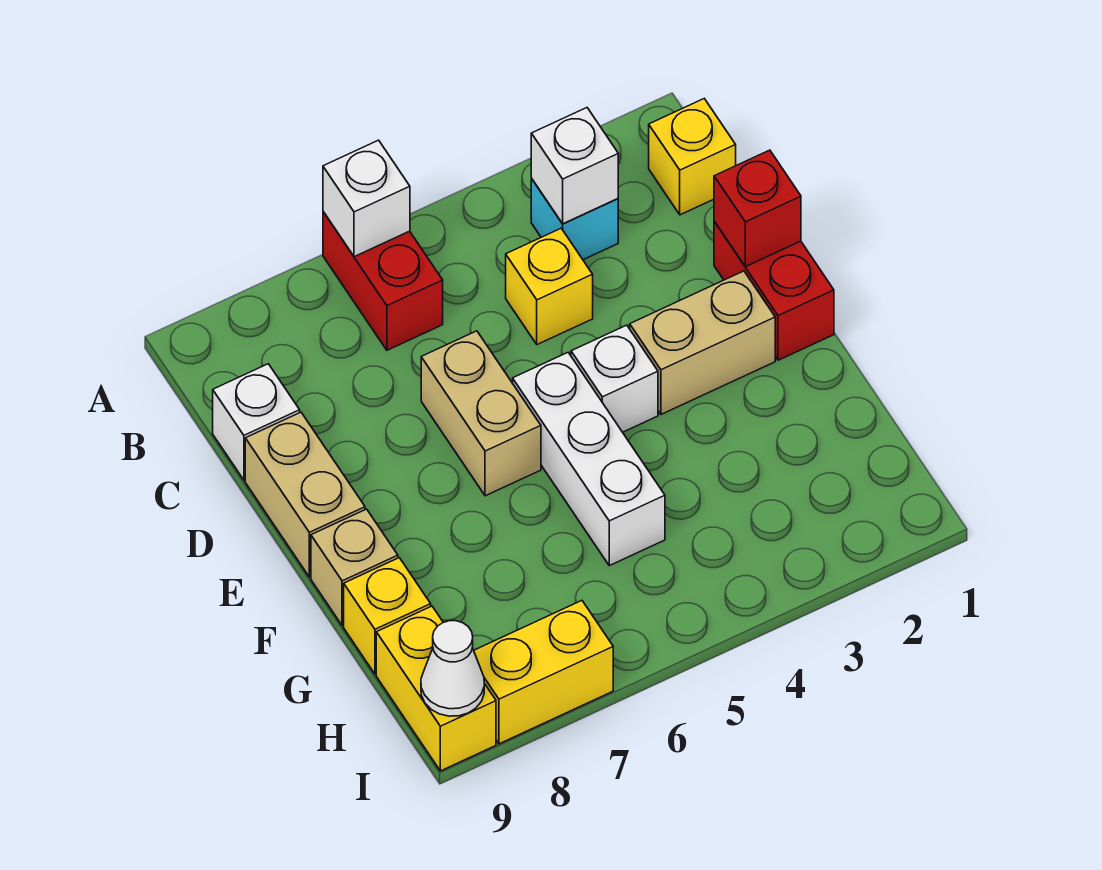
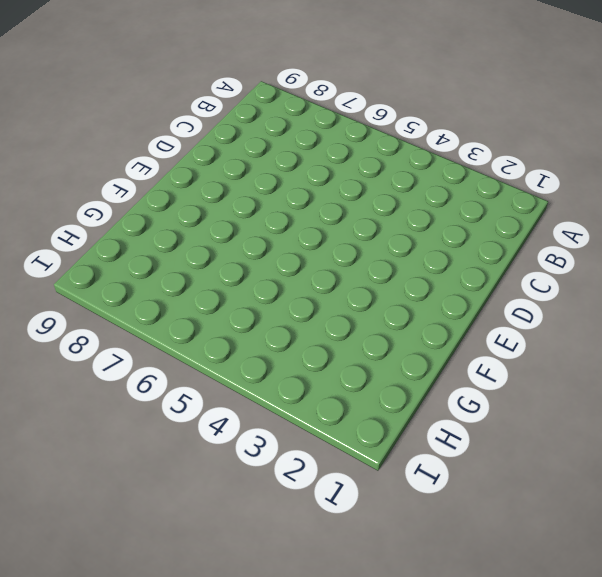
none -> red 1x2 brick [323,212,443,350]
none -> yellow 1x1 brick [649,99,736,215]
none -> cyan 1x1 brick [531,179,618,260]

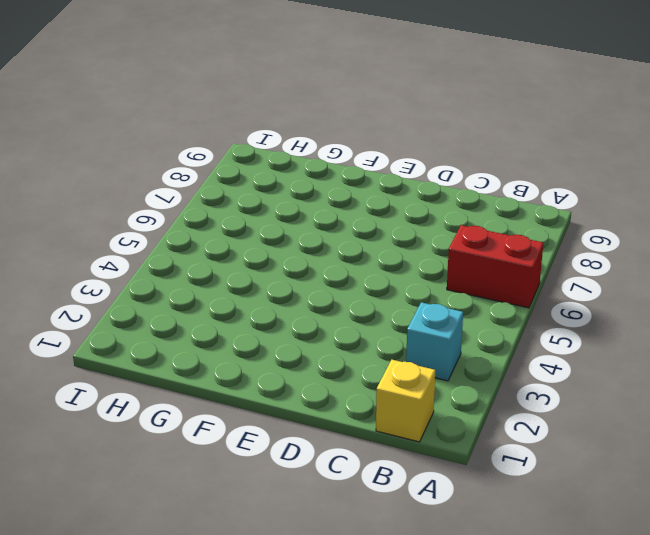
none -> yellow 1x1 brick [506,228,593,345]
none -> white 1x1 brick [213,364,300,480]
none -> red 1x2 brick [714,221,834,360]

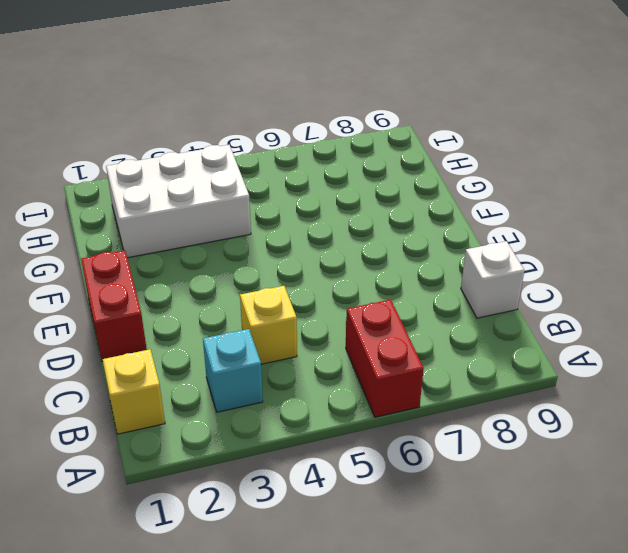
white 2x3 brick [106,145,251,258] -> none
none -> tan 1x2 brick [421,331,541,496]
none -> tan 1x2 brick [245,412,365,577]
none -> tan 1x2 brick [630,271,775,414]

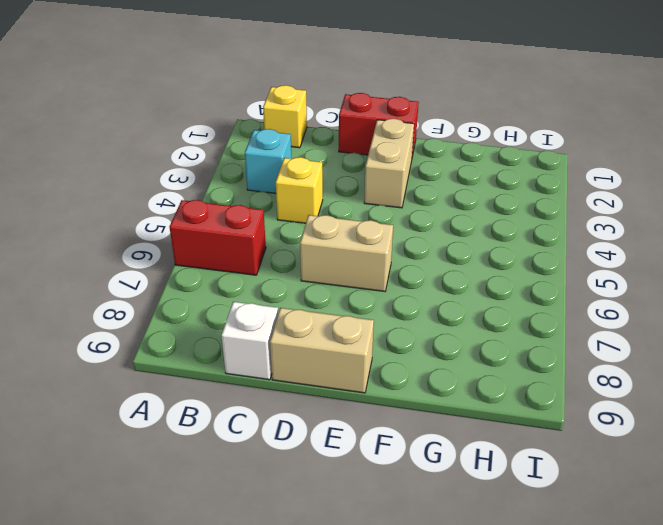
none -> white 1x1 brick [571,325,658,432]
none -> white 1x3 brick [513,353,665,566]
none -> tan 1x1 brick [311,509,398,626]

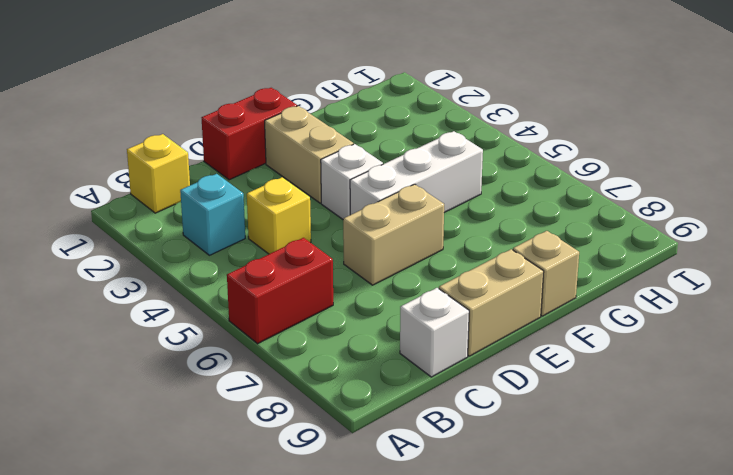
none -> yellow 1x1 brick [344,558,431,674]
none -> yellow 1x2 brick [376,606,496,771]
none -> yellow 1x2 brick [474,601,613,744]

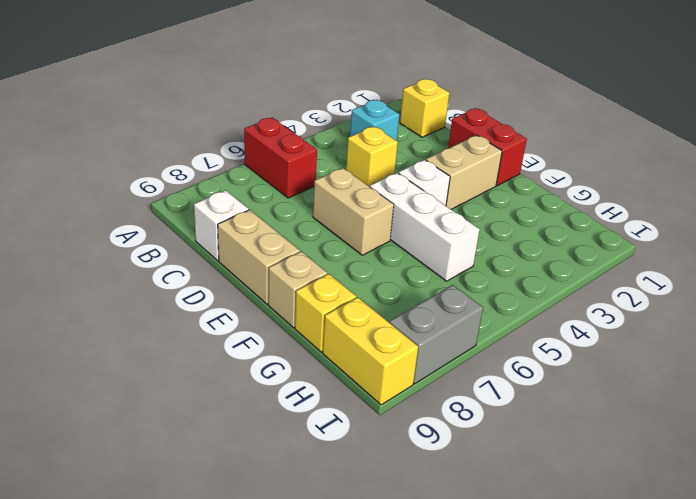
grey 1x2 brick [390,285,483,384] -> yellow 1x2 brick [474,601,613,744]
none -> white 1x1 brick [323,140,410,257]
none -> white 1x1 brick [531,108,618,224]
none -> red 1x1 brick [714,150,801,267]

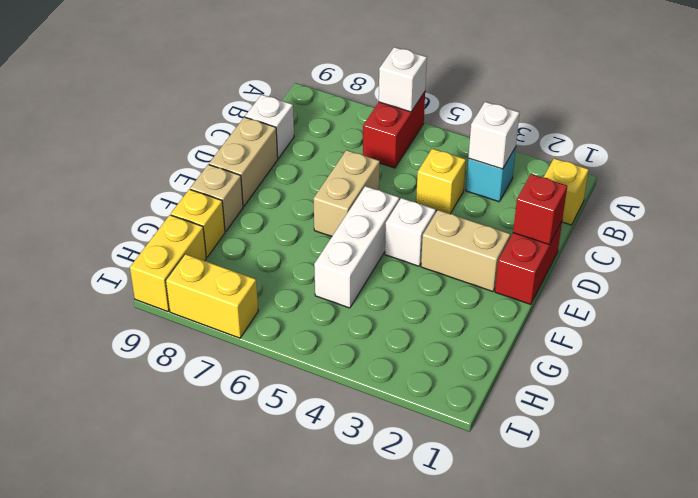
none -> white 1x1 cone [421,621,484,716]

